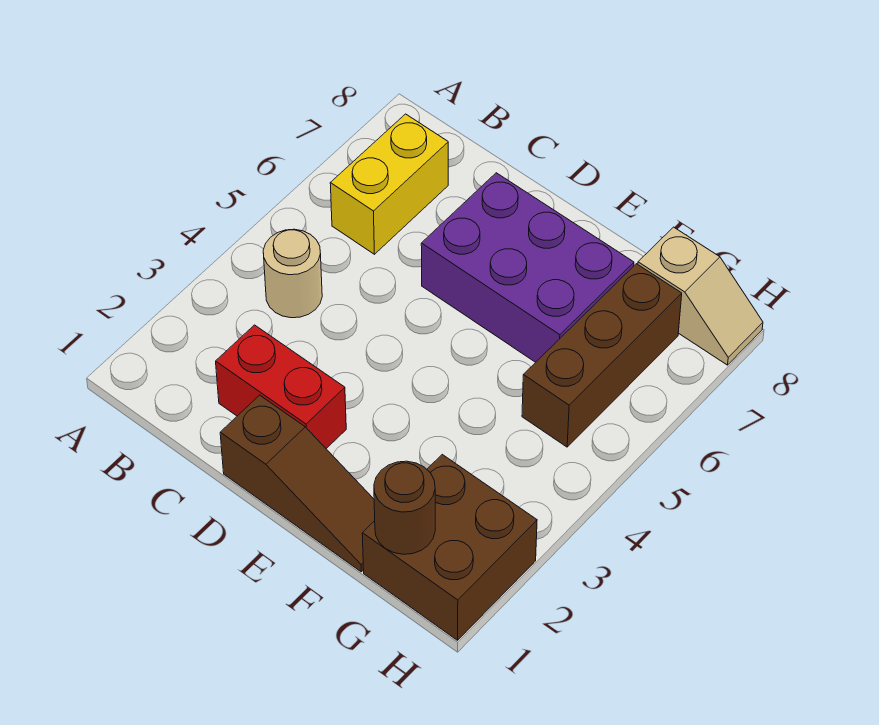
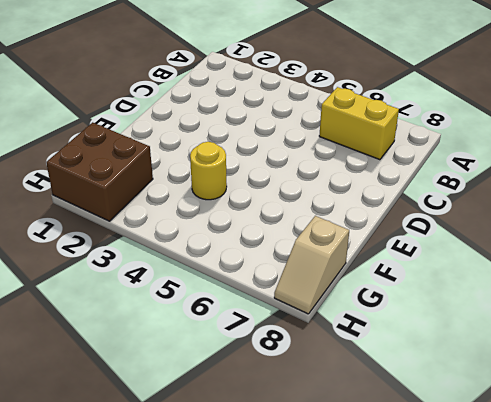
yellow 1x1 round brick [190,142,227,200] -> none
none -> tan 1x1 round brick [263,229,322,318]
none -> red 1x2 brick [216,325,346,449]

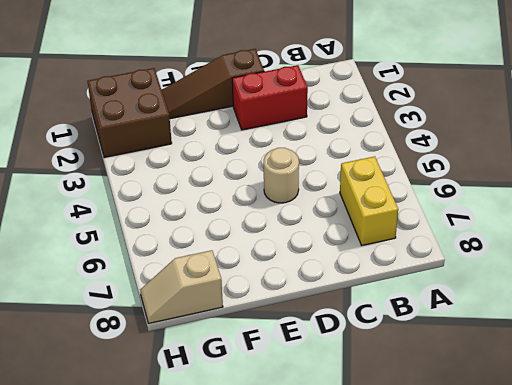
tan 1x1 round brick [264,148,299,203] -> tan 1x1 round brick moved to [263,229,322,318]
none -> purple 2x3 brick [421,173,634,362]
none -> brown 1x3 brick [522,264,682,447]

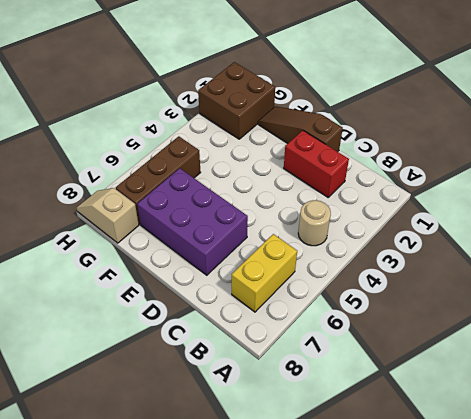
none -> brown 1x1 round brick [374,461,435,554]

